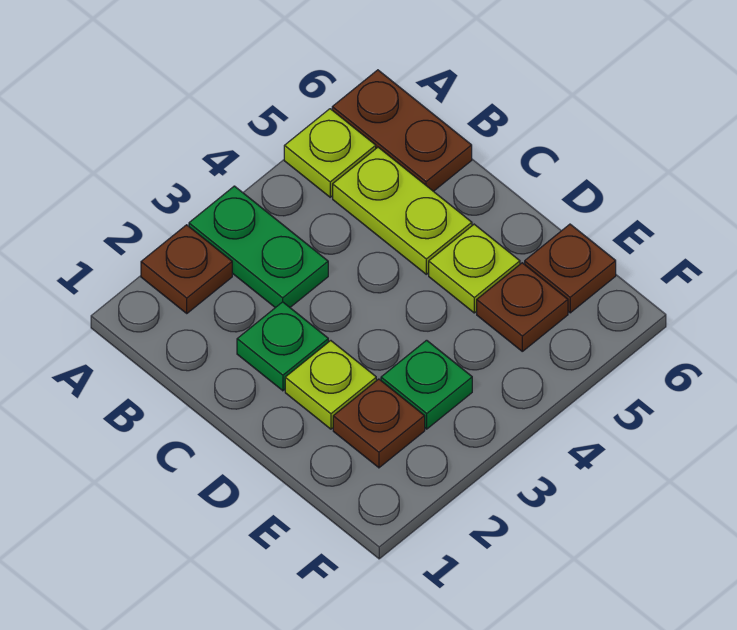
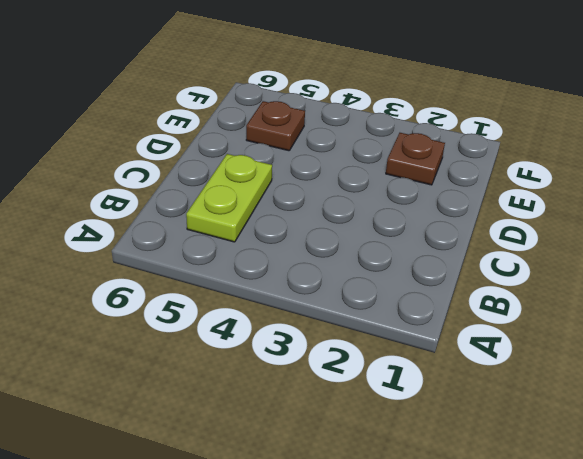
none -> brown 1x1 plate [141,225,232,313]
none -> green 1x2 plate [189,186,328,308]
none -> lime 1x1 plate [284,109,376,197]

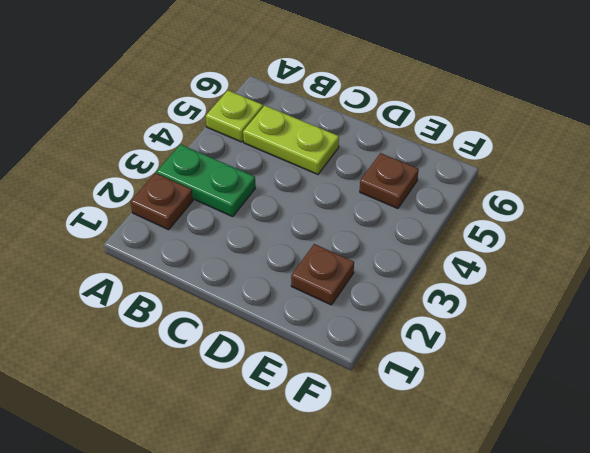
none -> brown 1x2 plate [332,70,472,191]
none -> green 1x1 plate [237,302,328,391]
none -> lime 1x1 plate [285,341,376,429]

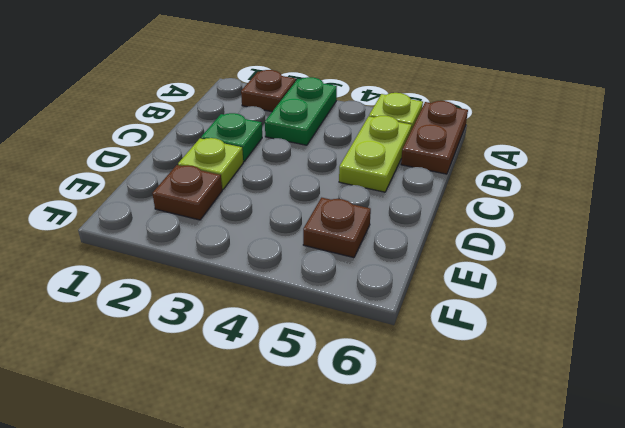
none -> lime 1x1 plate [429,224,520,313]
none -> green 1x1 plate [381,340,472,429]
none -> brown 1x1 plate [525,224,616,313]

